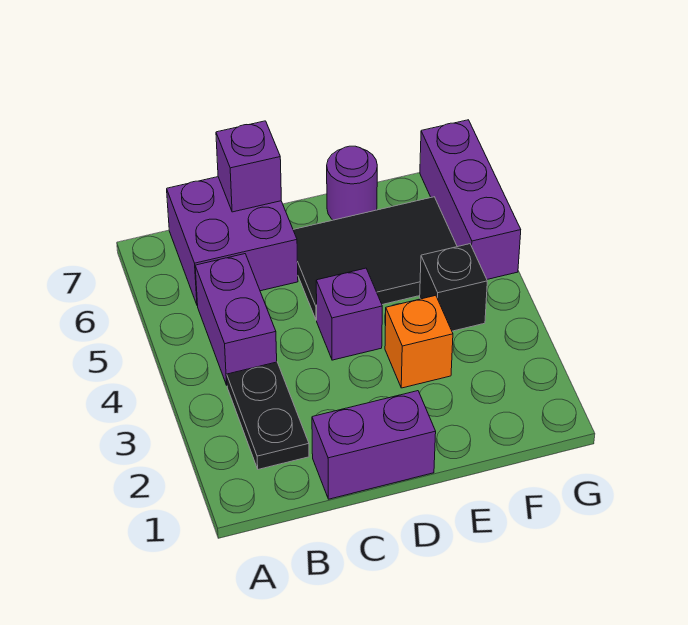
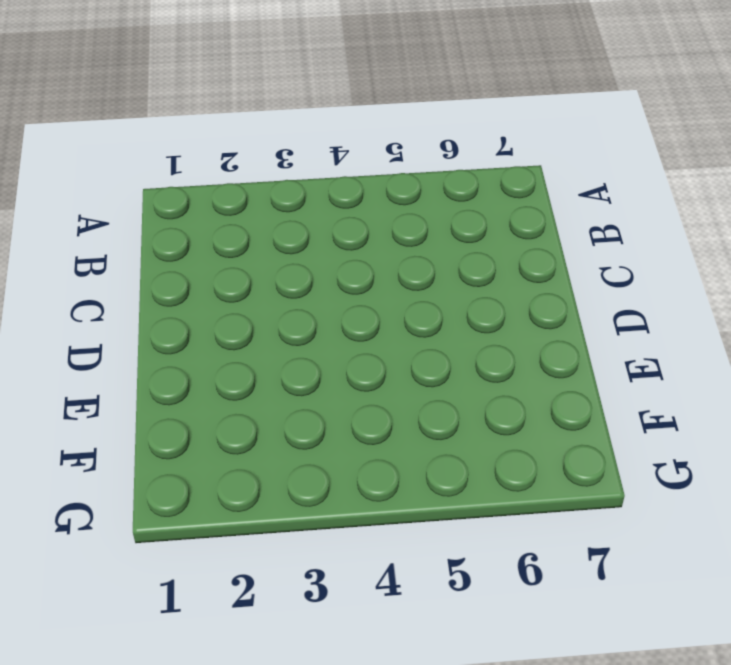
none -> black 1x2 plate [227,362,309,469]
none -> purple 1x2 brick [195,254,277,385]

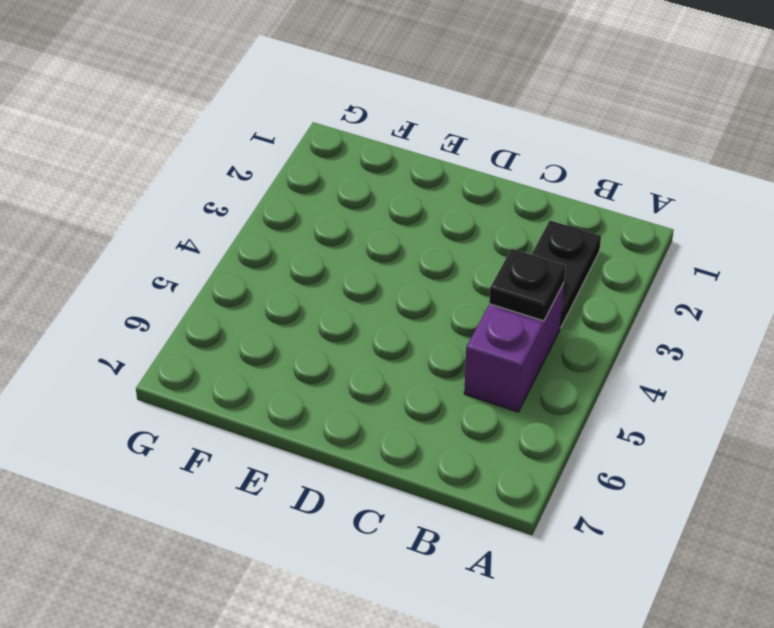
black 1x1 plate [489,249,566,321] -> none
none -> purple 2x2 brick [167,177,298,306]
none -> purple 1x2 brick [312,391,436,499]

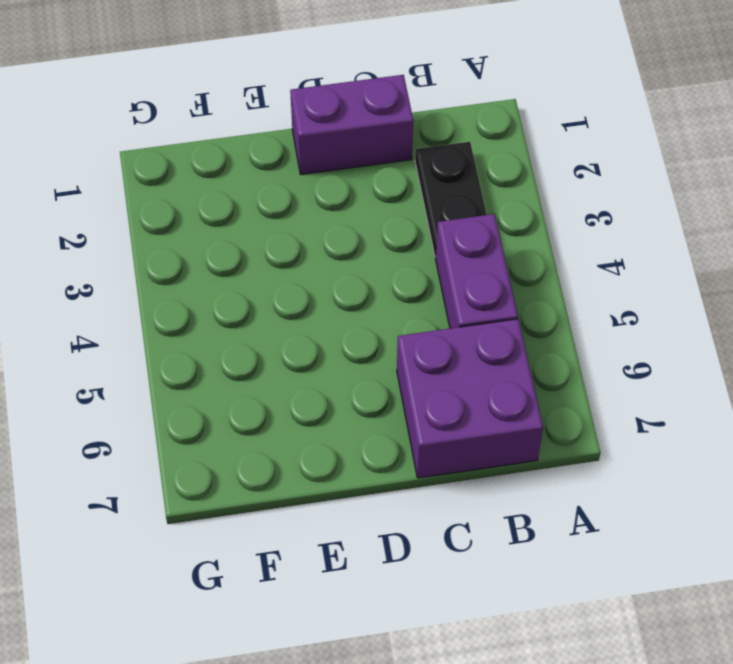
none -> purple 1x1 brick [316,268,382,360]
none -> black 2x3 tile [293,197,457,320]

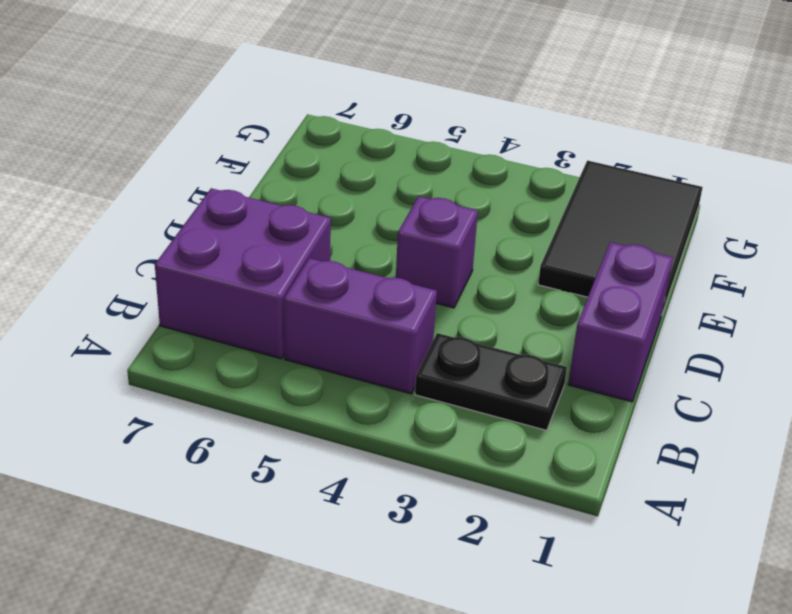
black 2x3 tile [538,161,703,313] -> black 2x3 tile moved to [293,197,457,320]
none -> orange 1x1 brick [385,295,453,388]
none -> purple 1x1 round brick [327,146,377,220]

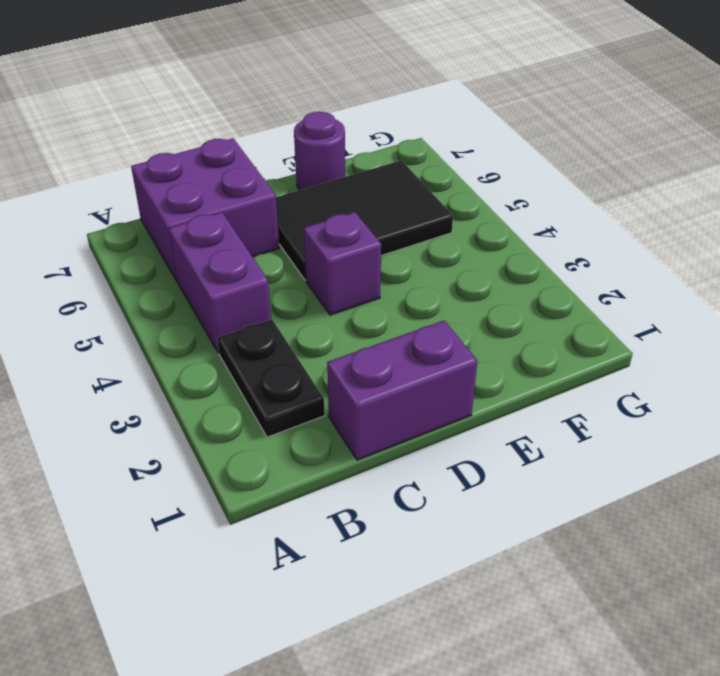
none -> orange 1x1 brick [385,295,453,388]
none -> black 1x1 brick [420,244,487,331]

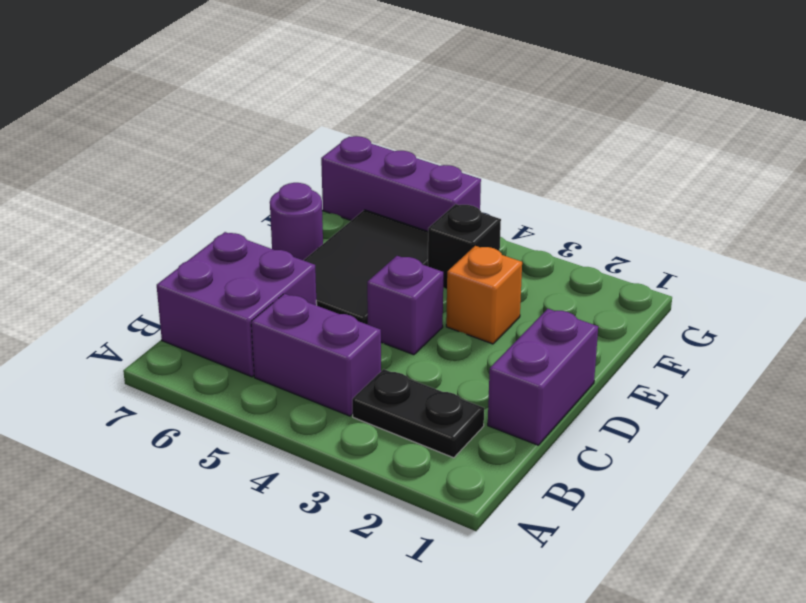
none -> purple 1x1 brick [216,121,281,212]

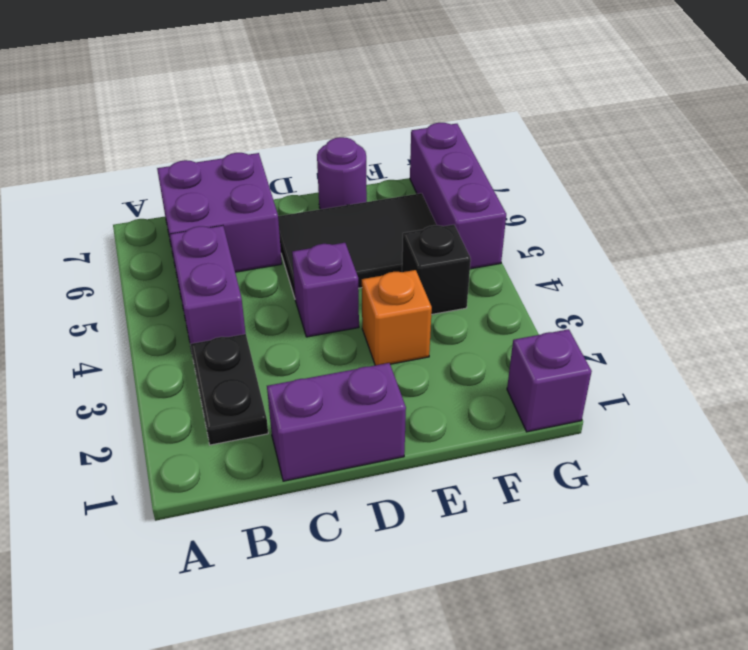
purple 1x1 brick [507,329,592,432] -> purple 1x1 brick moved to [216,121,281,212]

